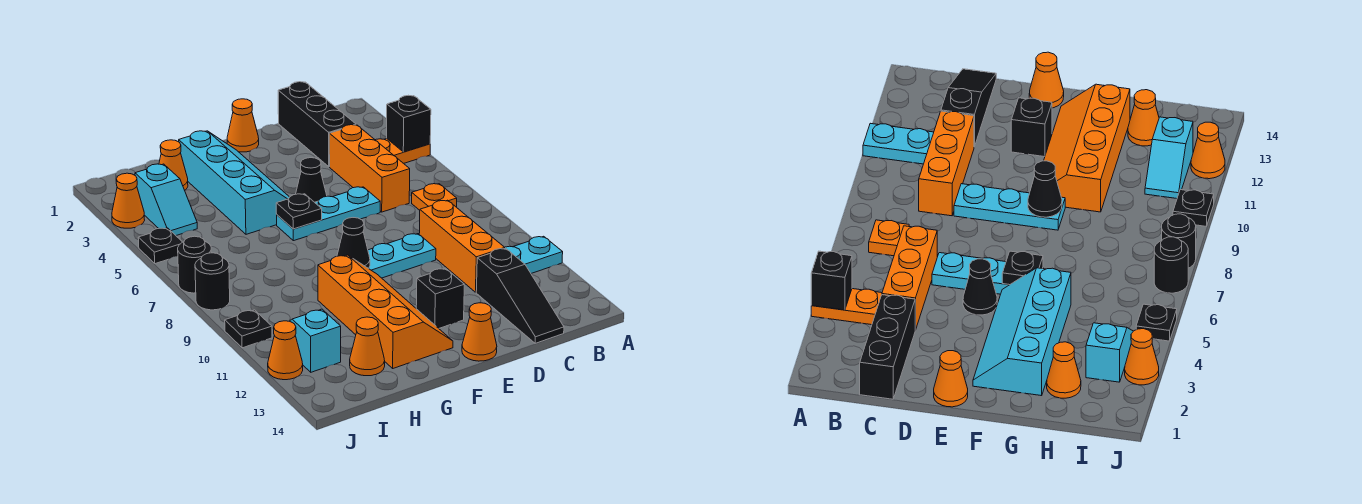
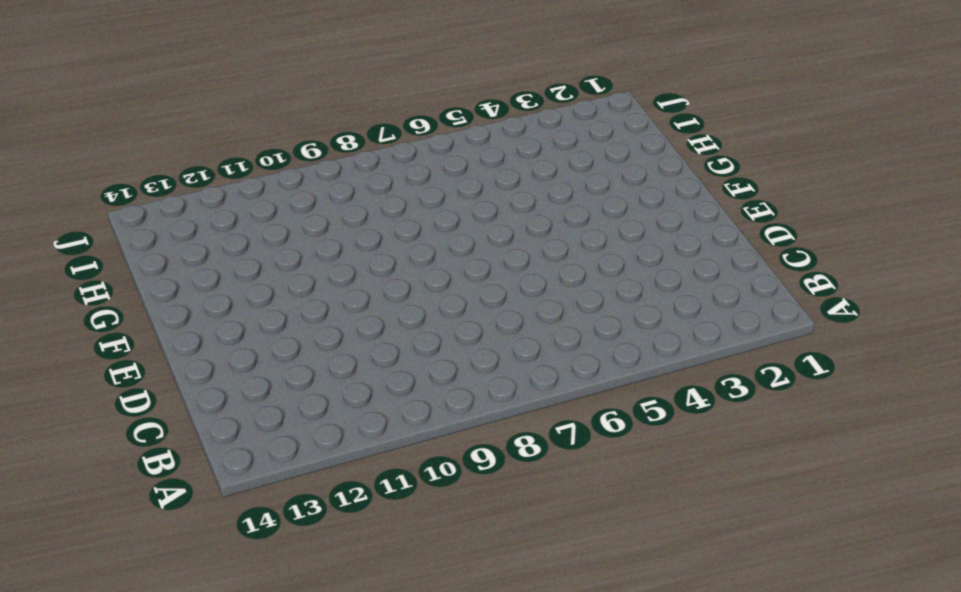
none -> orange 1x2 plate [376,139,430,163]
none -> cyan 1x2 plate [505,236,563,273]
none -> orange 1x1 plate [412,184,457,210]

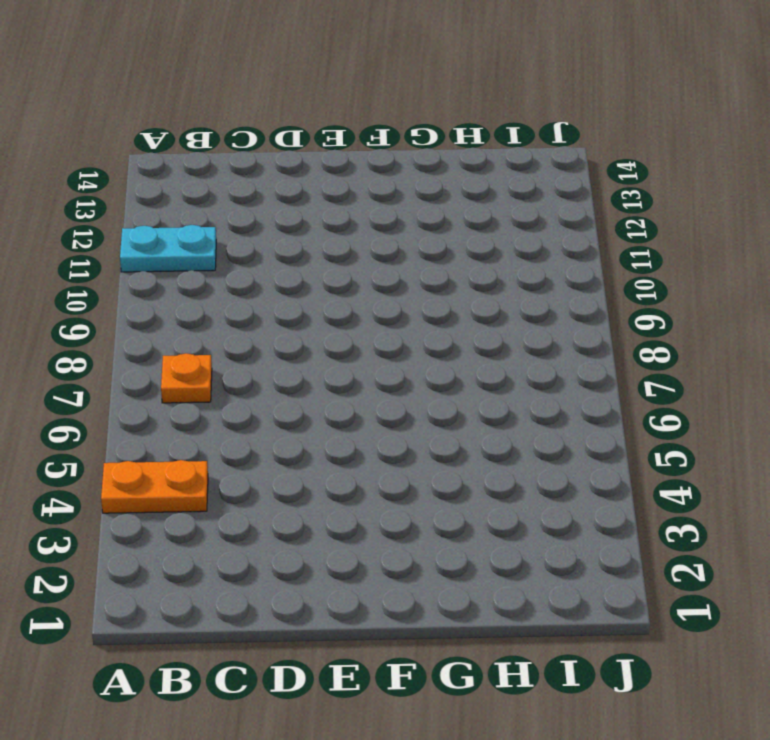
none -> black 1x3 brick [278,82,356,167]
none -> orange 1x3 brick [329,125,410,212]
none -> orange 1x3 brick [419,200,505,292]

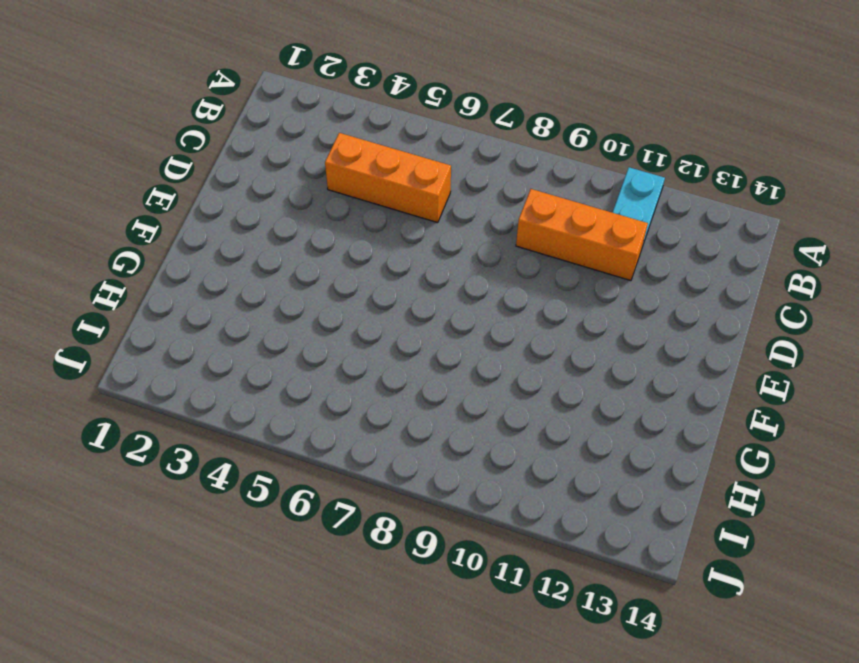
none -> orange 1x2 plate [376,139,430,163]
none -> orange 1x1 plate [412,184,457,210]
none -> black 1x3 brick [278,82,356,167]

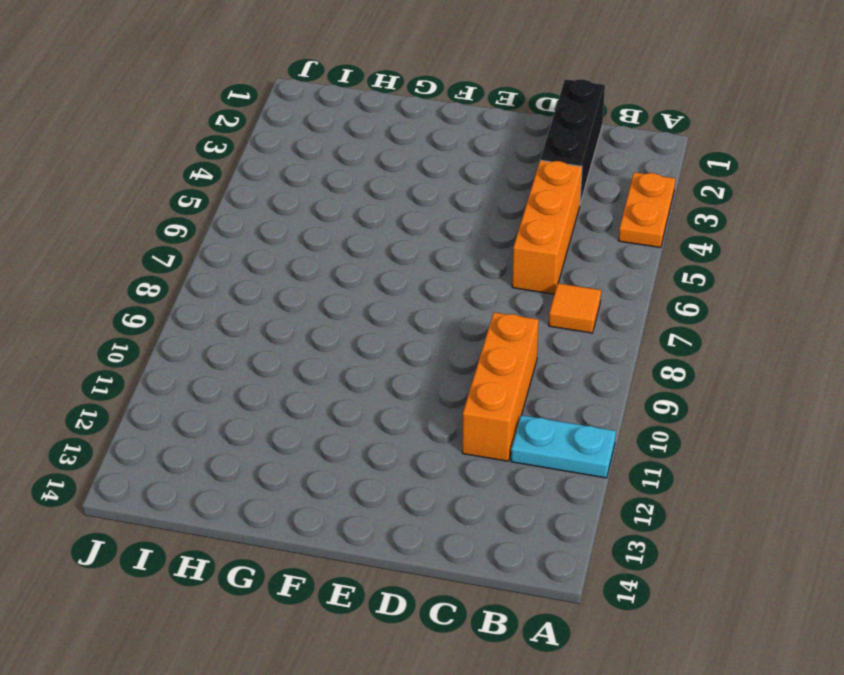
orange 1x2 plate [619,172,675,248] -> orange 1x2 plate turned to [376,139,430,163]
orange 1x1 tile [549,283,601,333] -> orange 1x1 plate [412,184,457,210]
none -> black 1x3 slope [476,248,564,343]
none -> cyan 1x3 plate [277,187,380,241]
none -> cyan 1x3 plate [368,234,436,278]

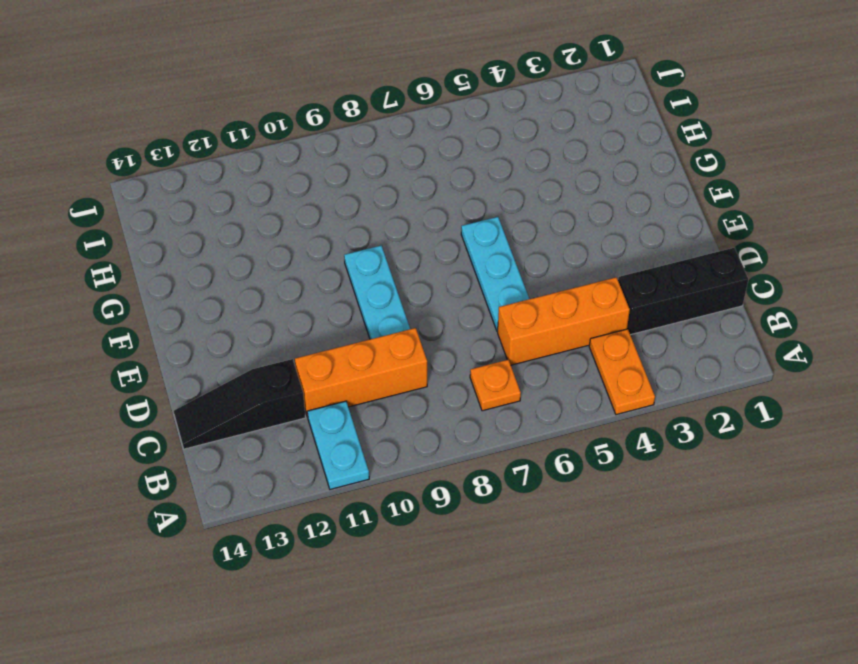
none -> orange 1x1 cone [227,99,259,152]
none -> black 1x1 cone [296,158,327,202]
none -> black 1x1 brick [416,268,464,328]

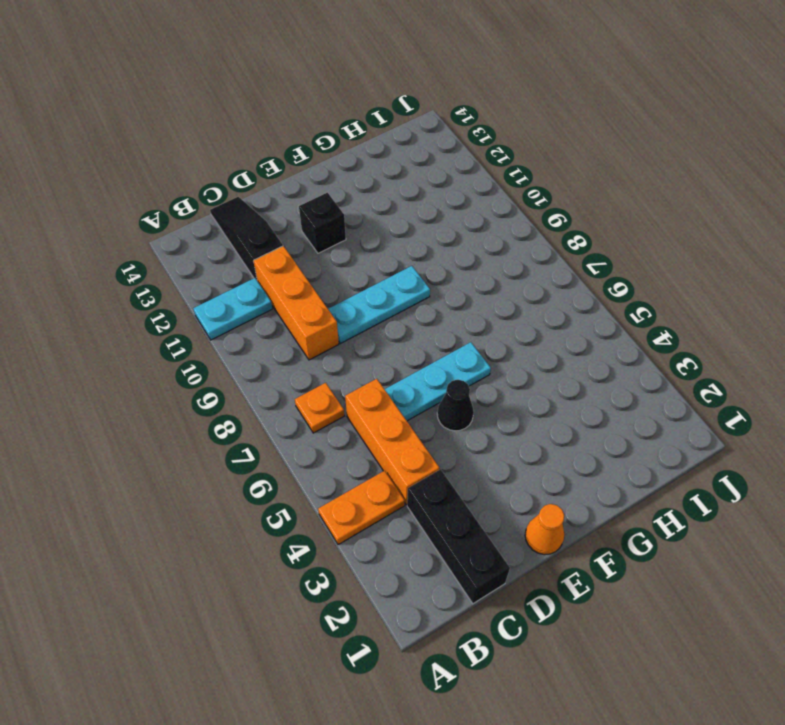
none -> orange 1x1 cone [462,303,497,361]
none -> cyan 2x4 slope [179,131,289,234]
none -> orange 2x4 slope [318,255,453,368]

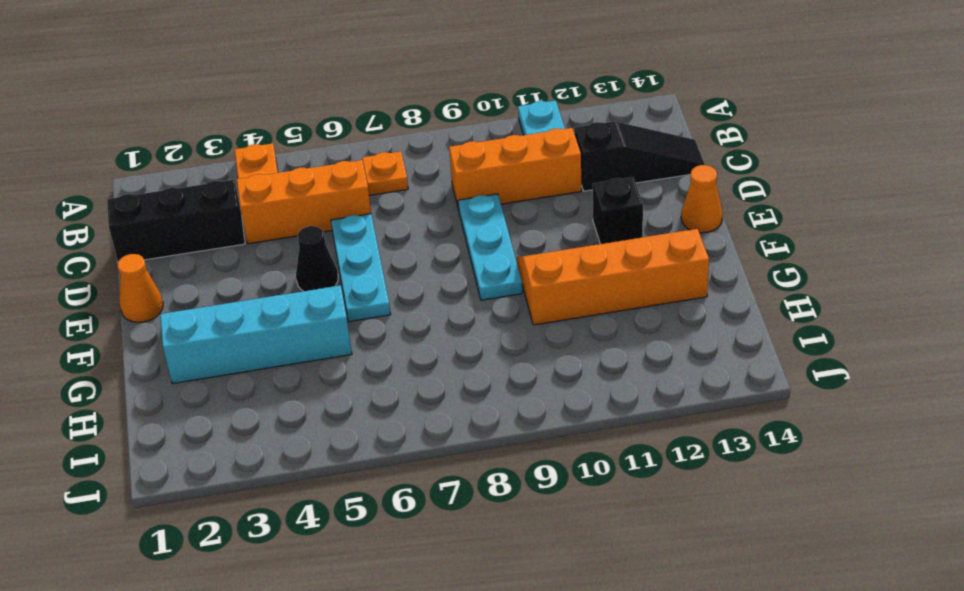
none -> orange 1x1 cone [159,140,188,190]
none -> orange 1x1 cone [350,317,385,376]
none -> cyan 1x2 slope [135,164,197,235]

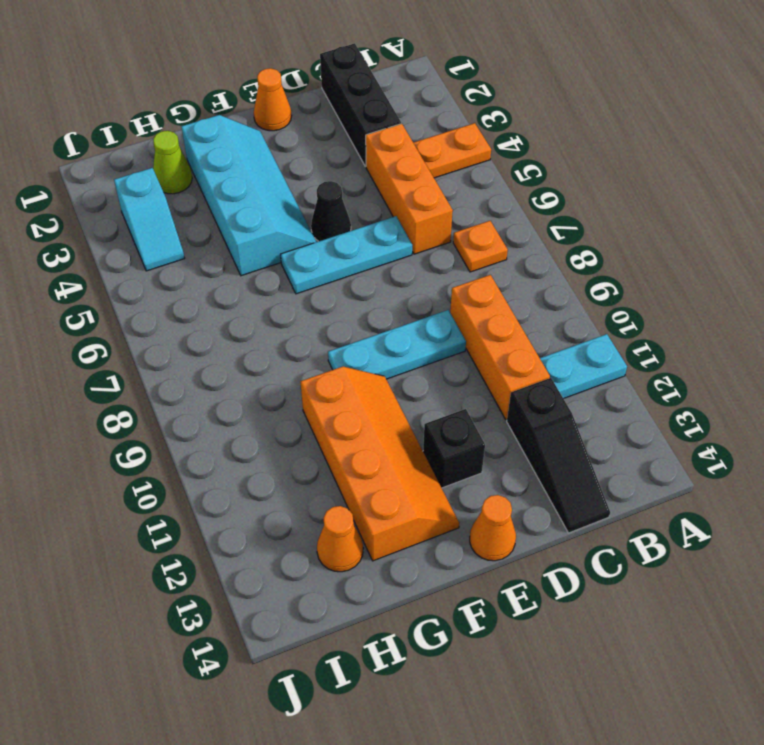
lime 1x1 cone [153,131,192,194] -> orange 1x1 cone [159,140,188,190]
none -> cyan 1x2 slope [290,309,341,372]
none -> orange 1x1 cone [112,173,145,228]
none -> black 1x1 plate [138,228,182,264]

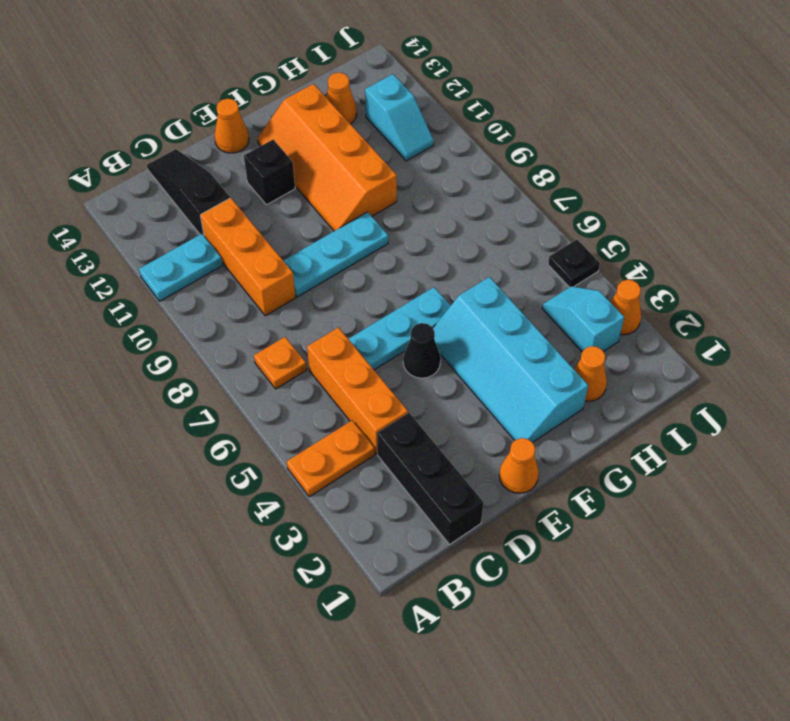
none -> black 1x1 round brick [178,236,211,293]
none -> black 1x1 round brick [195,253,230,310]
none -> black 1x1 plate [225,310,272,348]

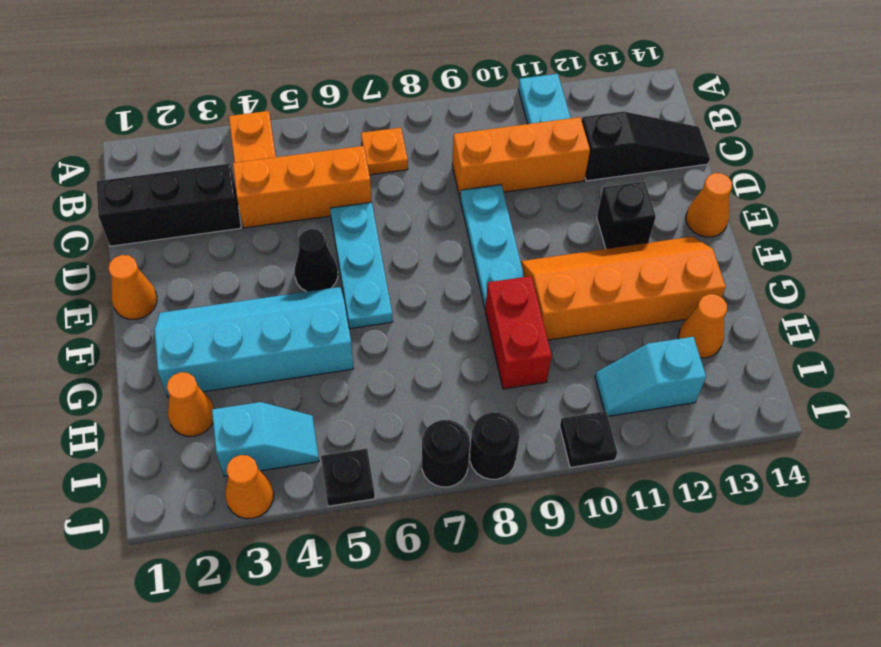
red 1x2 brick [485,276,552,389] -> none
none -> orange 1x1 cone [268,321,303,380]
none -> black 1x1 brick [387,95,431,152]
none -> black 1x1 plate [276,194,322,229]

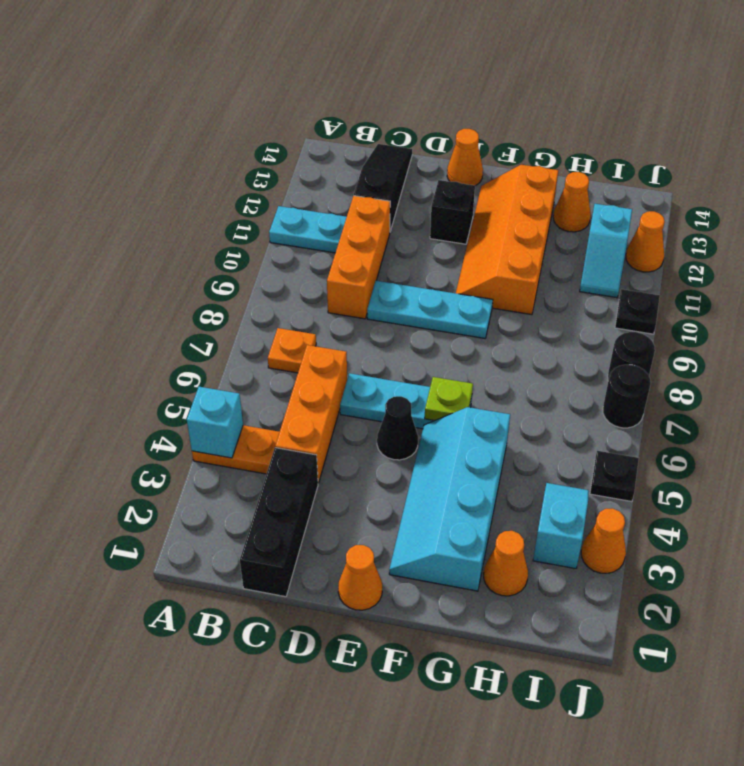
cyan 1x1 brick [187,387,243,458] -> black 1x1 brick [387,95,431,152]
lime 1x1 plate [425,377,473,421] -> black 1x1 plate [276,194,322,229]
none -> black 1x1 cone [337,218,370,269]

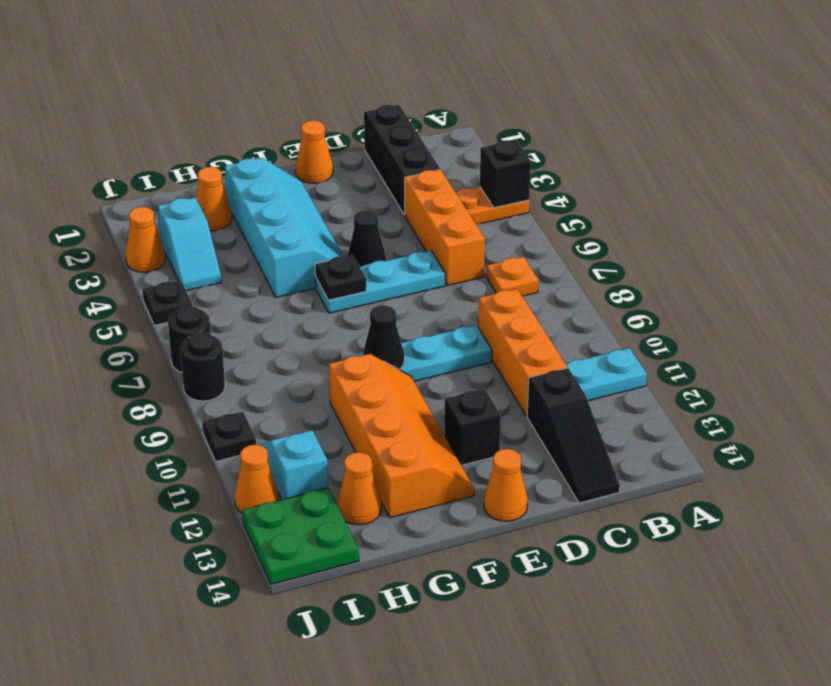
green 2x2 plate [242,488,359,584] -> none

